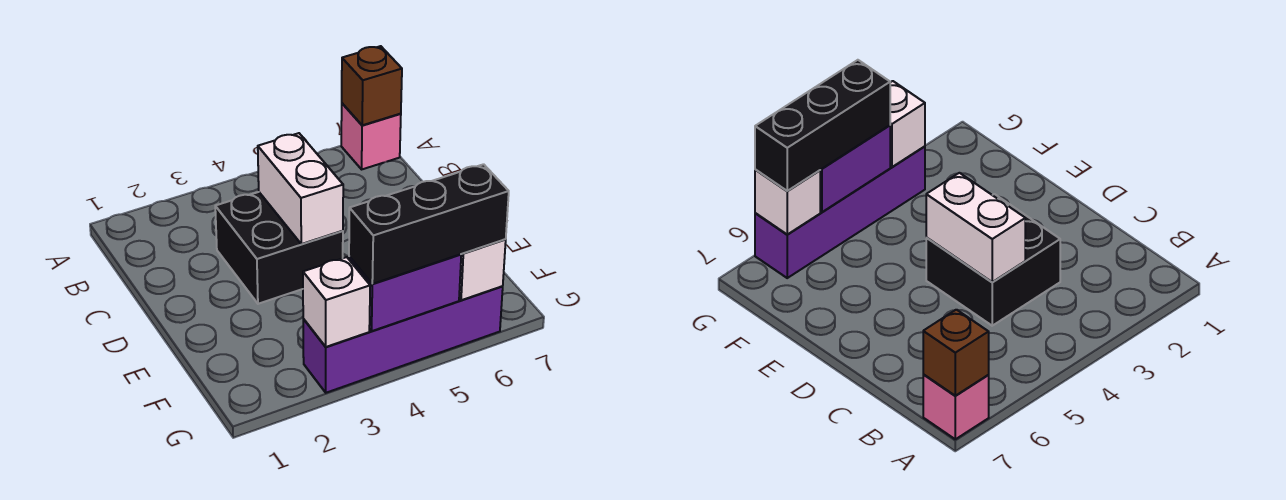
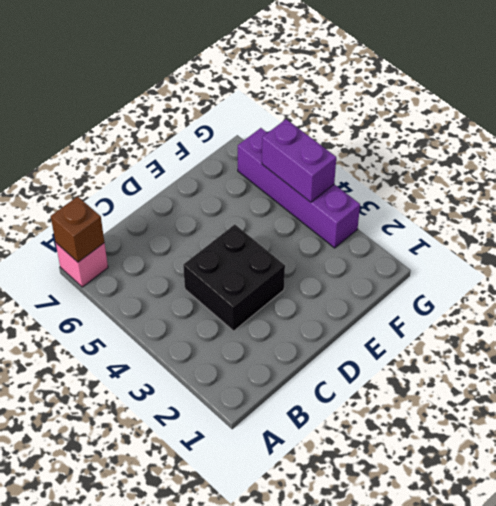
none -> white 1x2 brick [258,133,343,244]
none -> white 1x1 brick [303,257,370,347]

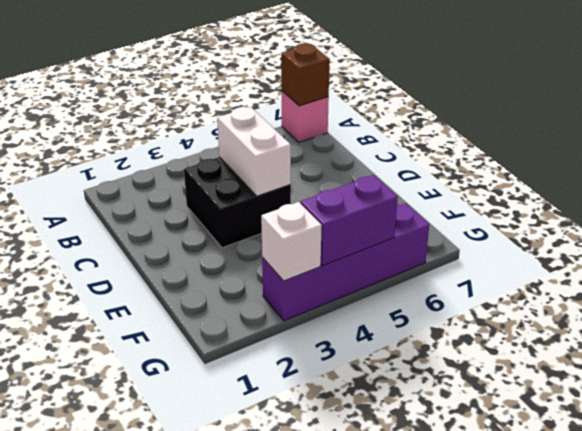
none -> white 1x1 brick [459,239,506,300]
none -> black 1x3 brick [349,164,509,284]

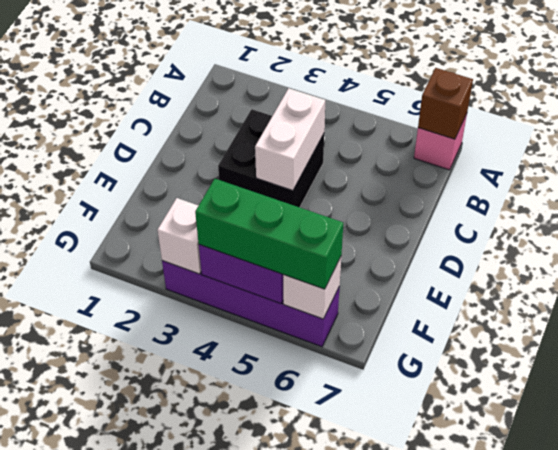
green 1x3 brick [195,179,343,289] -> black 1x3 brick [349,164,509,284]

